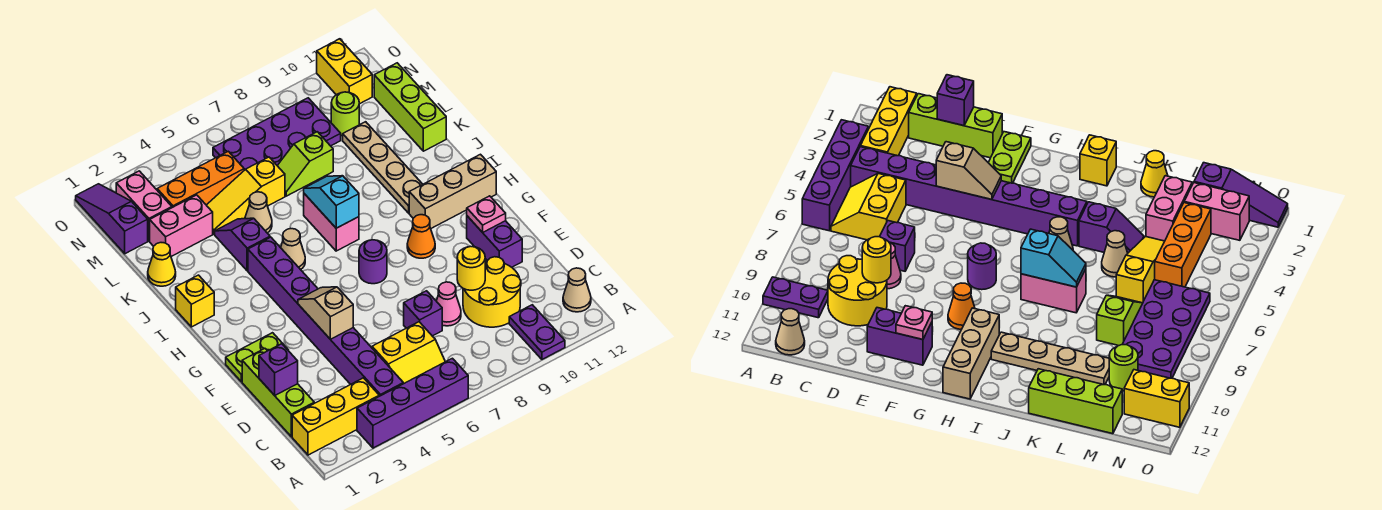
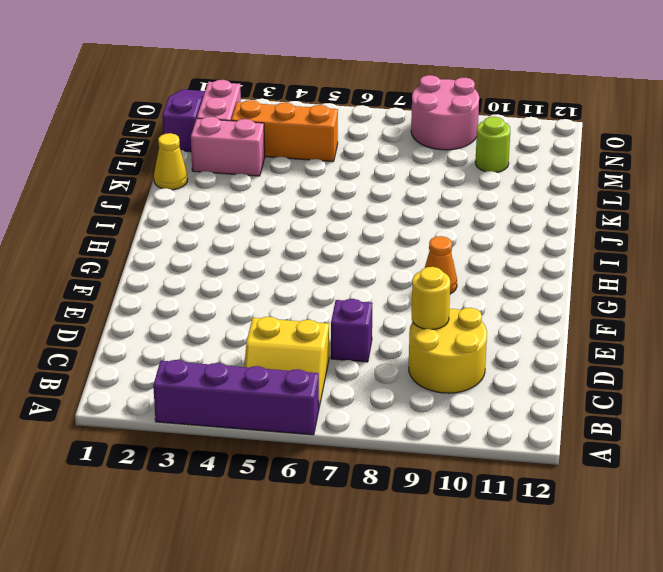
pink 2x2 round brick [411,75,479,150] -> purple 2x4 plate [213,98,341,170]
none -> purple 1x2 plate [509,305,565,359]
none -> yellow 1x3 brick [292,378,379,455]
none -> purple 1x8 brick [248,237,403,396]
none -> tan 1x1 cone [563,268,591,312]

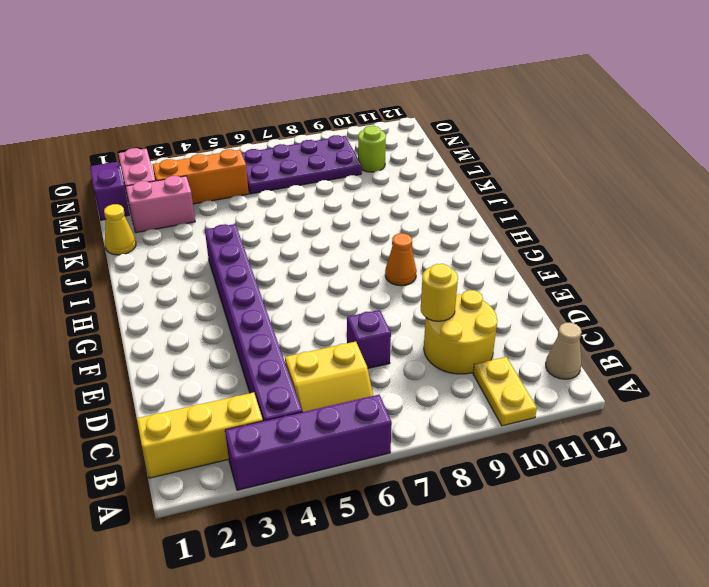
yellow 1x2 plate [473,357,537,426] -> purple 1x2 plate [509,305,565,359]
none -> lime 1x3 brick [242,349,314,437]
none -> pink 1x1 cone [437,282,461,326]
none -> purple 1x2 brick [467,216,522,267]
none -> lime 1x2 plate [226,333,289,382]

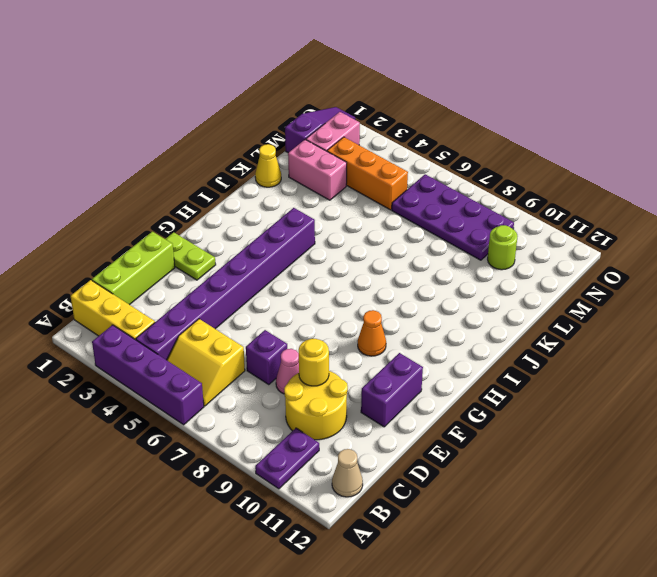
none -> purple 1x1 round brick [359,240,387,284]
none -> tan 1x3 brick [409,154,496,228]
none -> yellow 1x1 brick [176,275,214,327]
none -> tan 1x1 cone [281,228,305,270]

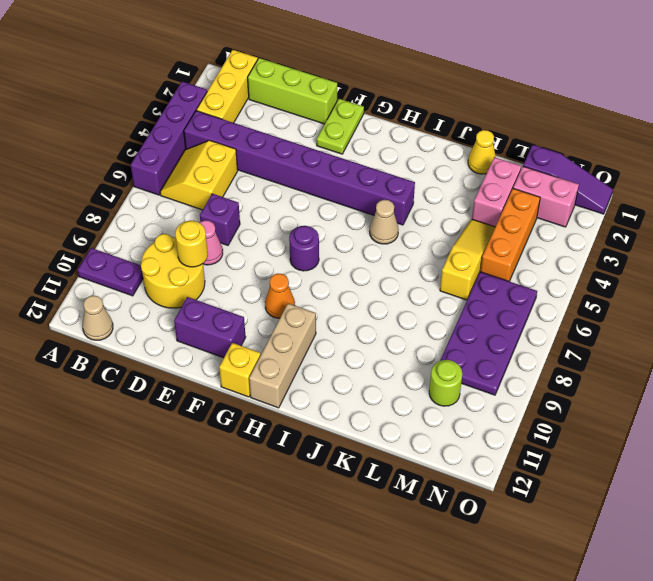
yellow 1x1 brick [219,343,261,397] -> yellow 1x1 brick moved to [176,275,214,327]
none -> pink 1x2 brick [304,194,359,251]
none -> tan 1x4 plate [343,122,423,213]
none -> purple 1x2 slope [215,218,270,271]
none -> tan 1x1 cone [245,192,272,233]

